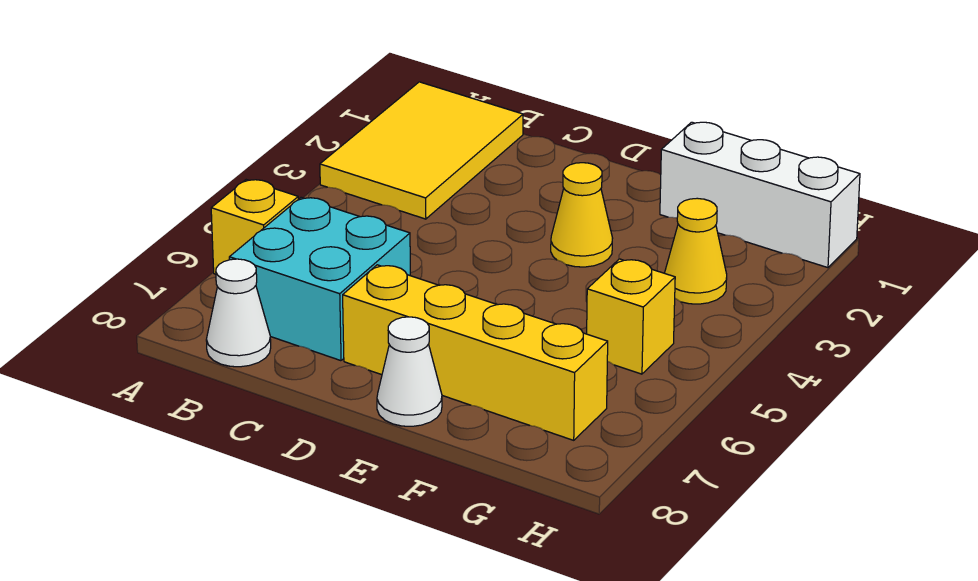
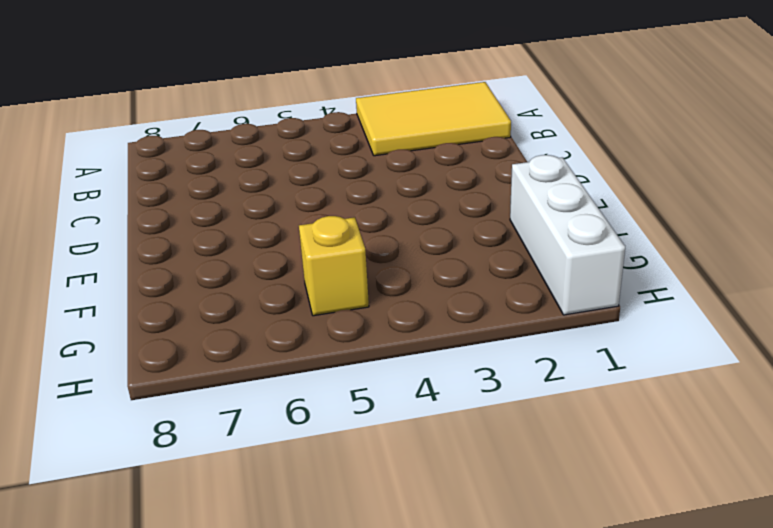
none -> yellow 1x1 brick [211,180,298,274]
none -> cyan 2x2 brick [229,197,410,361]

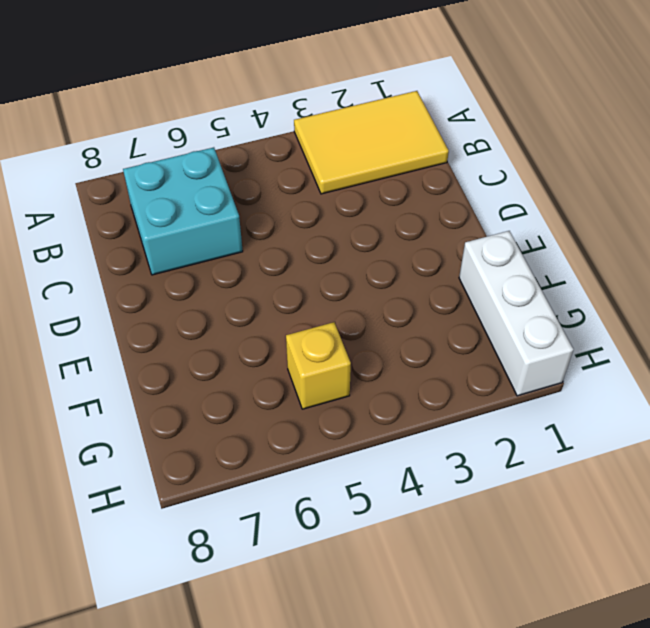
none -> yellow 1x1 brick [211,180,298,274]
none -> white 1x1 cone [206,259,271,367]

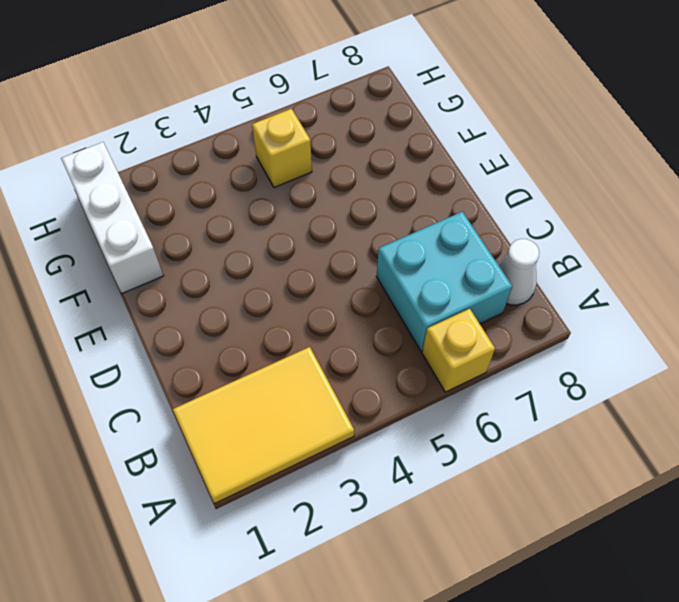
none -> yellow 1x4 brick [343,265,608,440]
none -> yellow 1x1 cone [551,163,612,267]

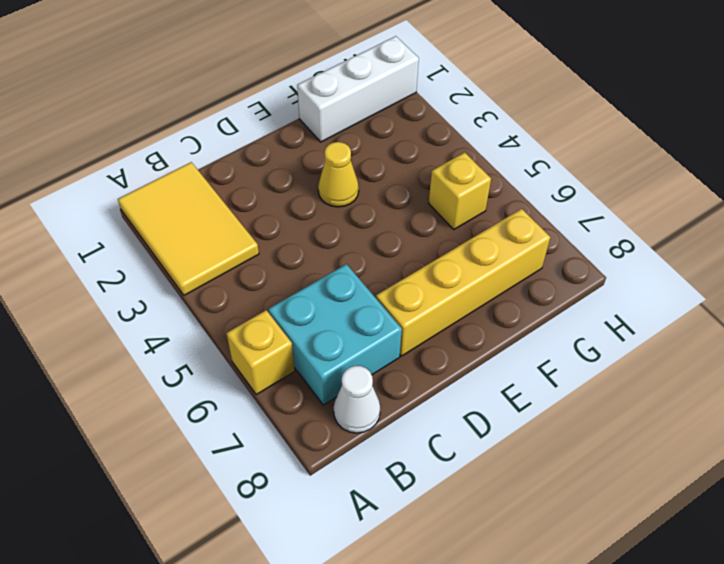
none -> white 1x1 cone [377,317,442,426]
none -> yellow 1x1 cone [665,198,727,304]

